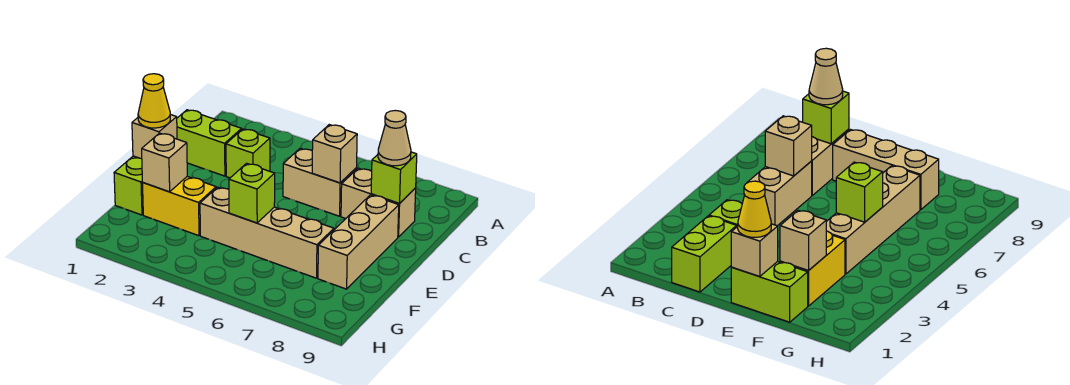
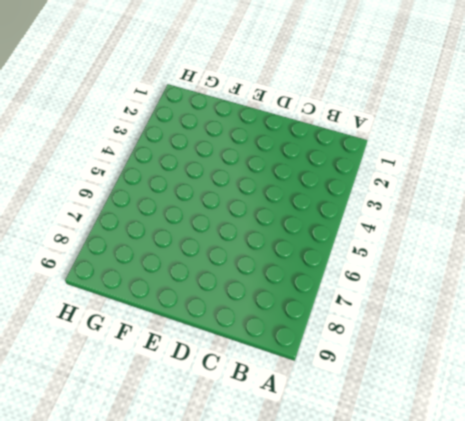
none -> lime 1x2 brick [177,110,242,176]
none -> lime 1x1 brick [226,129,270,178]
none -> tan 1x2 brick [283,149,357,216]

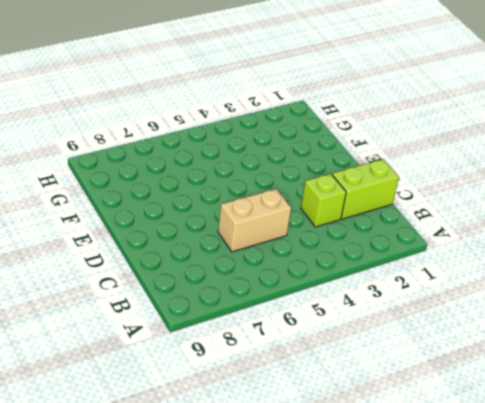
none -> tan 1x2 brick [341,168,416,237]
none -> tan 1x3 brick [318,195,399,289]
none -> lime 1x2 brick [114,156,143,215]

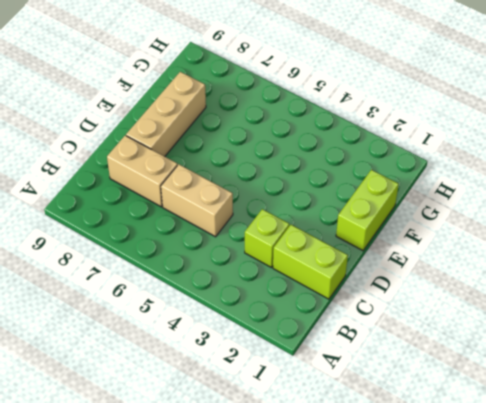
none -> yellow 1x2 brick [143,177,216,236]
none -> tan 1x4 brick [200,187,334,278]
none -> tan 1x1 brick [312,125,357,183]

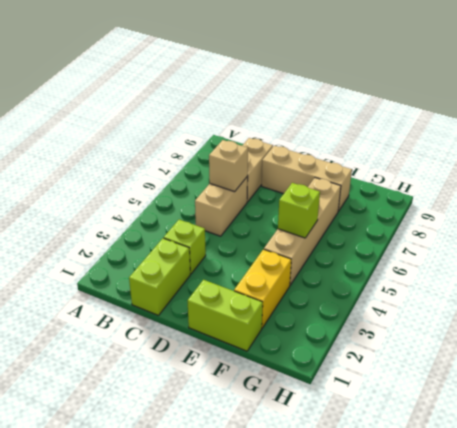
none -> lime 1x1 brick [371,152,417,203]
none -> tan 1x1 brick [132,114,177,159]
none -> tan 1x1 brick [142,133,187,192]

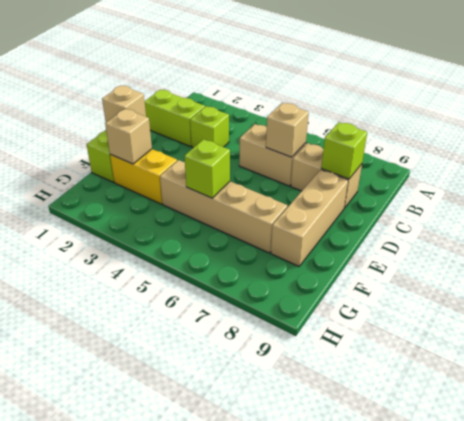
none -> tan 1x1 cone [378,110,411,166]
none -> yellow 1x1 cone [138,74,170,128]

